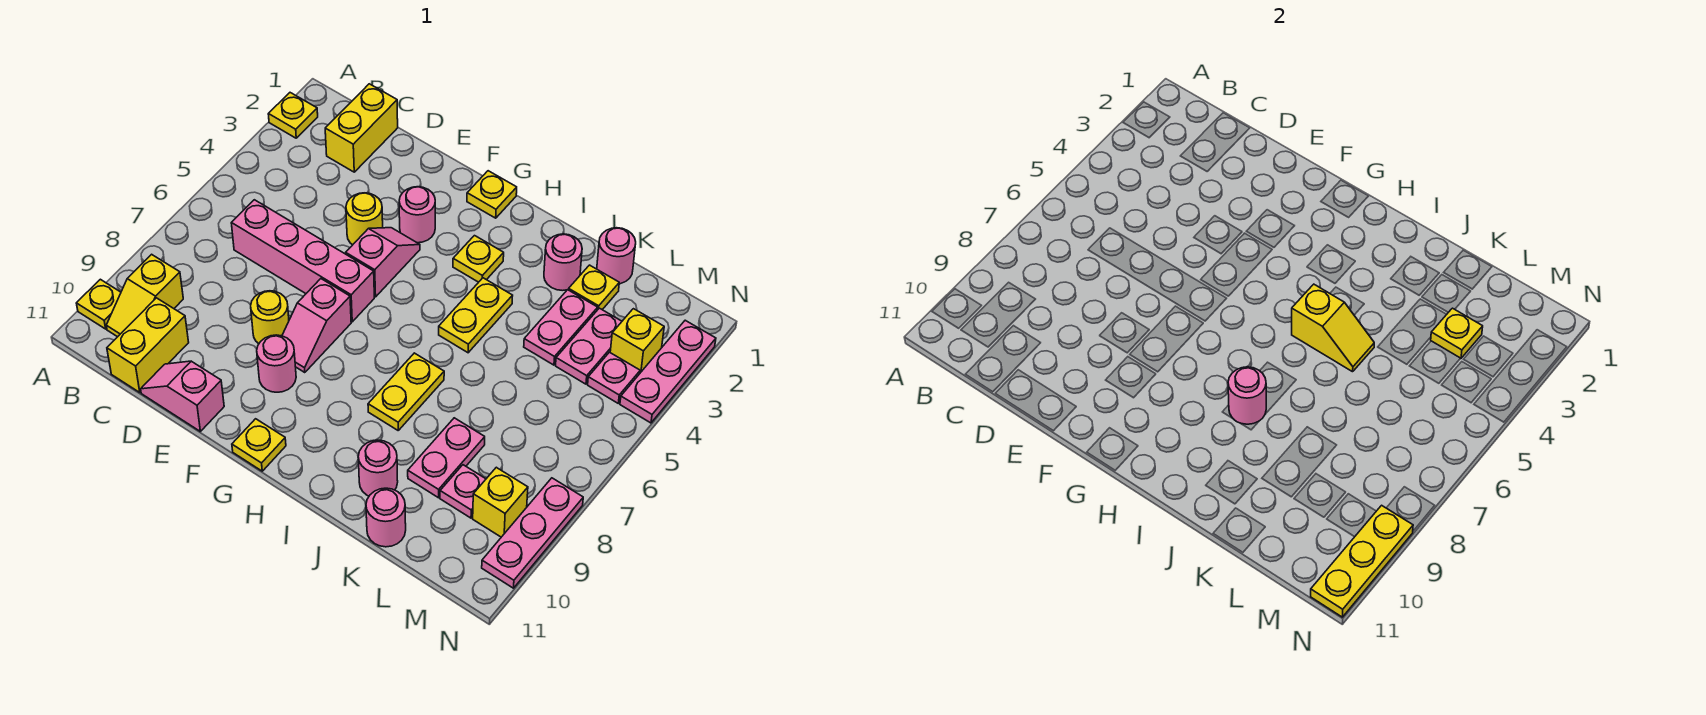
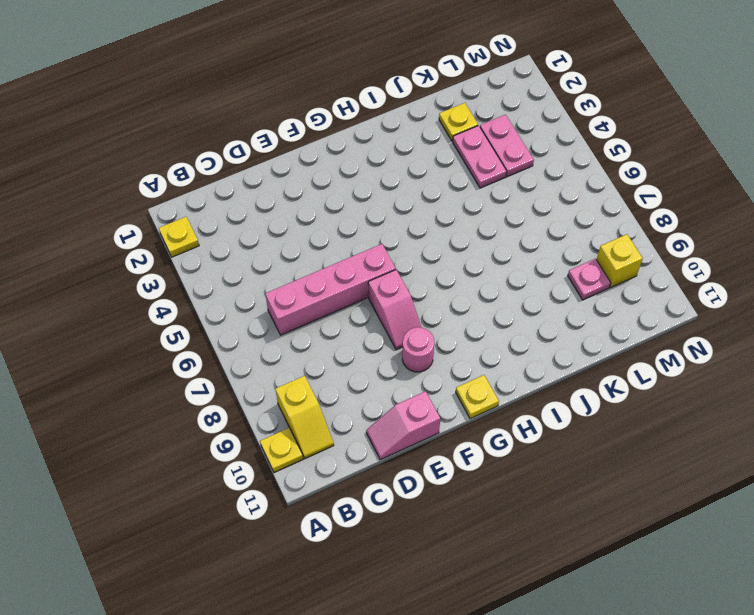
none -> yellow 1x2 brick [325,84,398,172]
none -> yellow 1x2 brick [107,298,189,392]
none -> yellow 1x1 round brick [346,193,383,245]
none -> yellow 1x1 round brick [251,291,289,344]

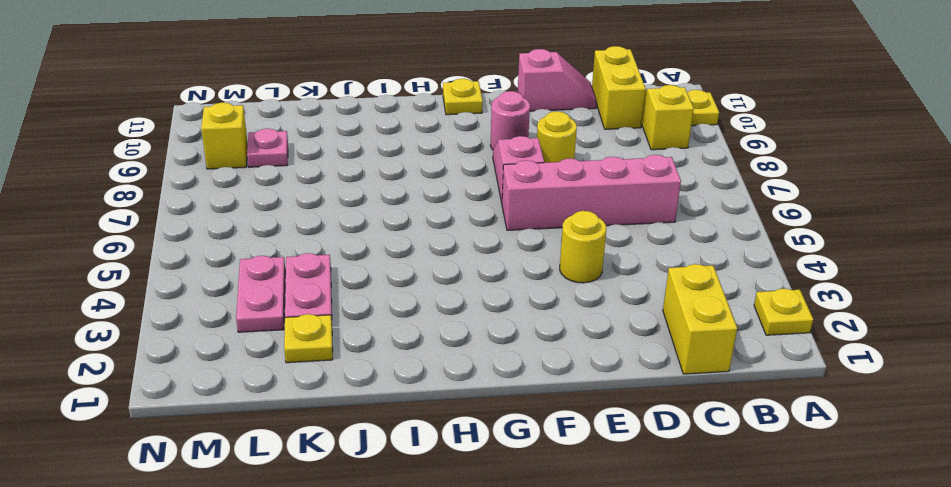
none -> pink 1x1 round brick [399,187,435,243]
none -> pink 1x2 slope [346,228,420,297]
none -> yellow 1x1 plate [467,171,517,218]
none -> yellow 1x1 plate [453,236,504,282]

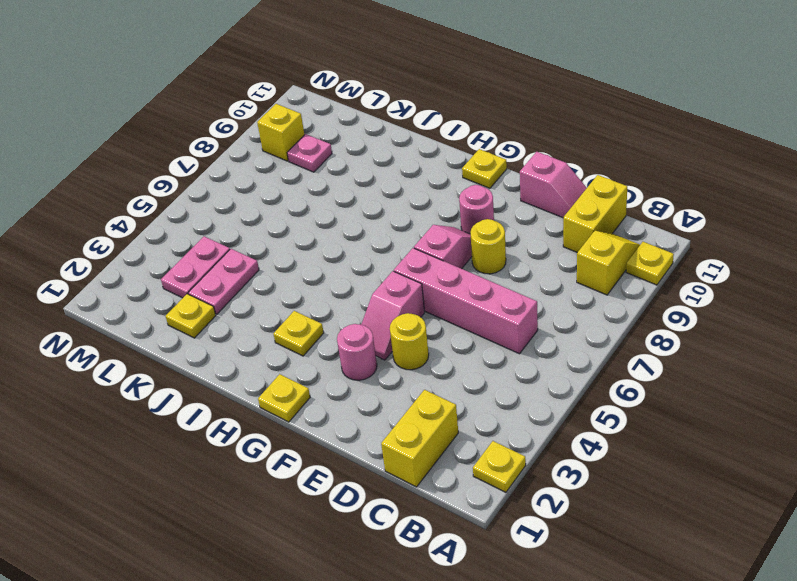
none -> yellow 1x2 plate [439,278,513,353]
none -> yellow 1x2 plate [368,353,444,430]
none -> pink 1x1 round brick [544,234,582,291]
none -> pink 1x1 round brick [358,440,398,496]

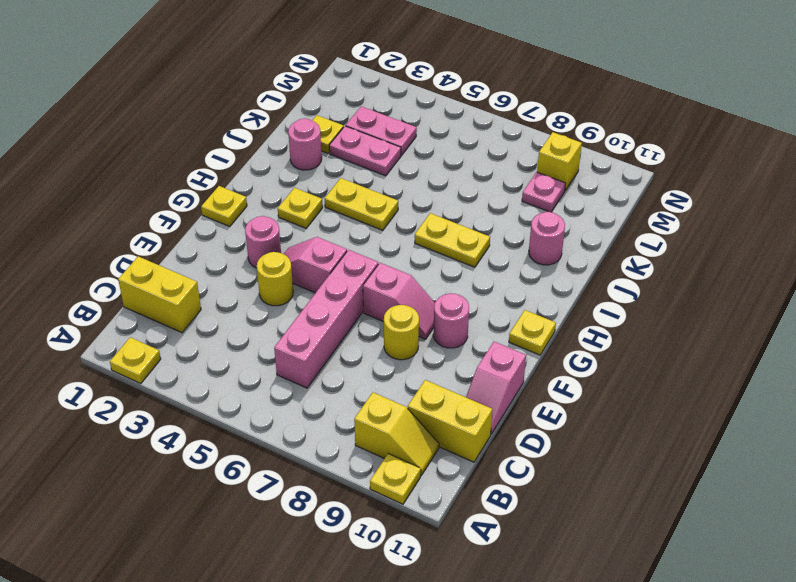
none -> pink 1x1 round brick [597,228,636,284]
none -> pink 1x2 plate [408,418,485,498]
none -> pink 1x1 round brick [366,488,406,547]
none -> yellow 1x1 brick [610,309,664,373]

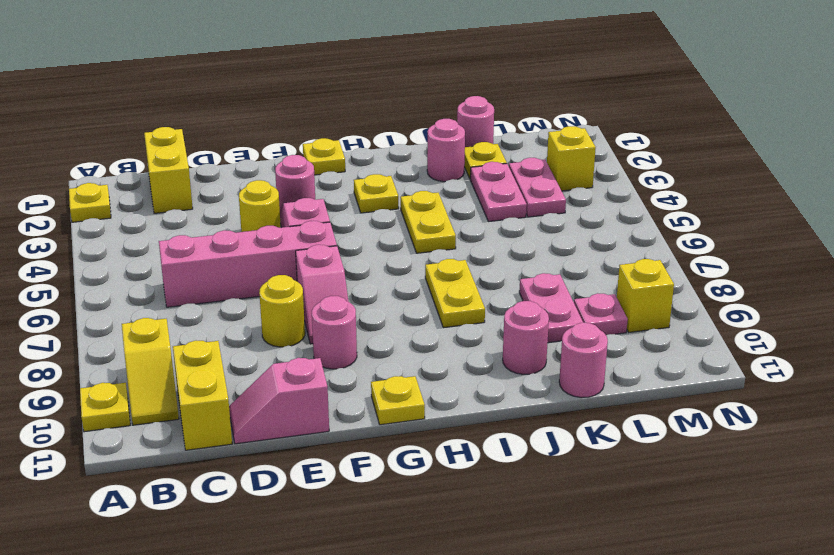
none -> pink 1x1 plate [588,352,640,403]
none -> pink 1x3 plate [620,320,716,423]
none -> pink 1x3 plate [482,478,583,588]
none -> yellow 1x2 slope [1292,284,1374,372]

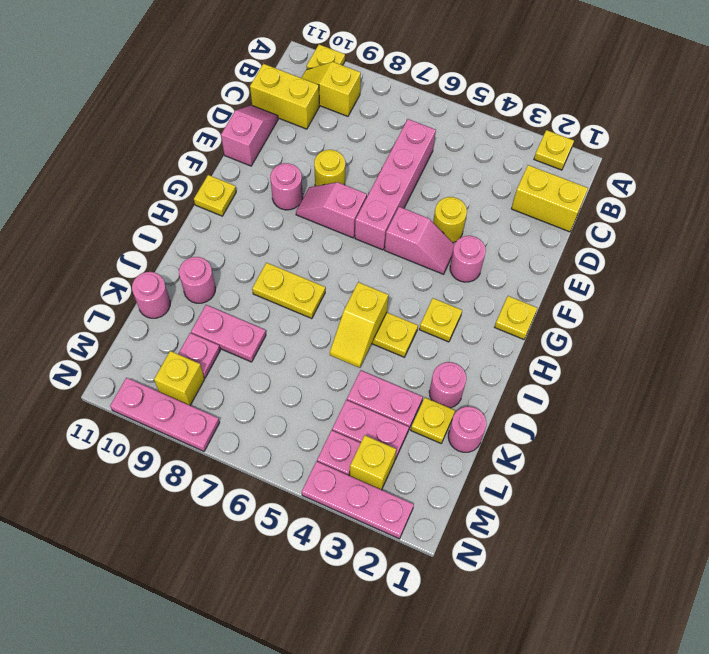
none -> pink 1x1 round brick [1228,367,1266,424]
none -> yellow 1x1 plate [1431,308,1483,358]
none -> yellow 1x3 plate [1311,505,1413,617]

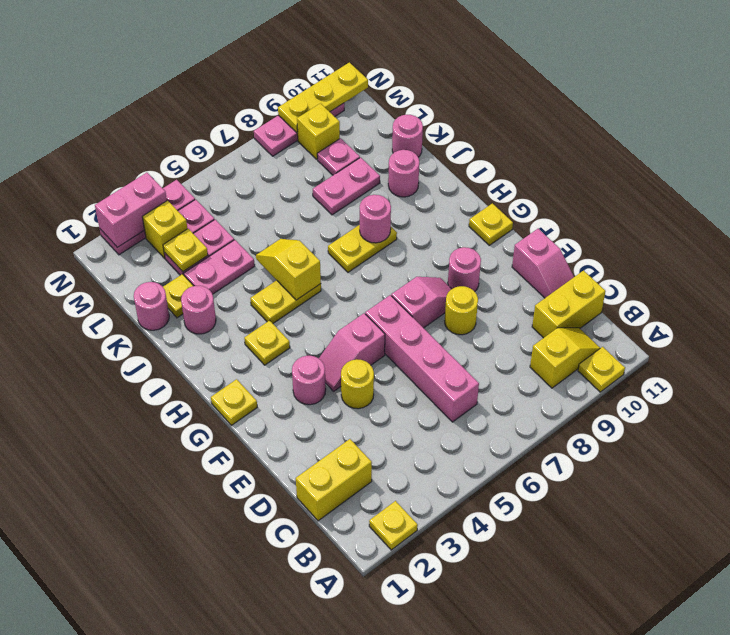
pink 1x2 brick [95,173,167,247] -> none

